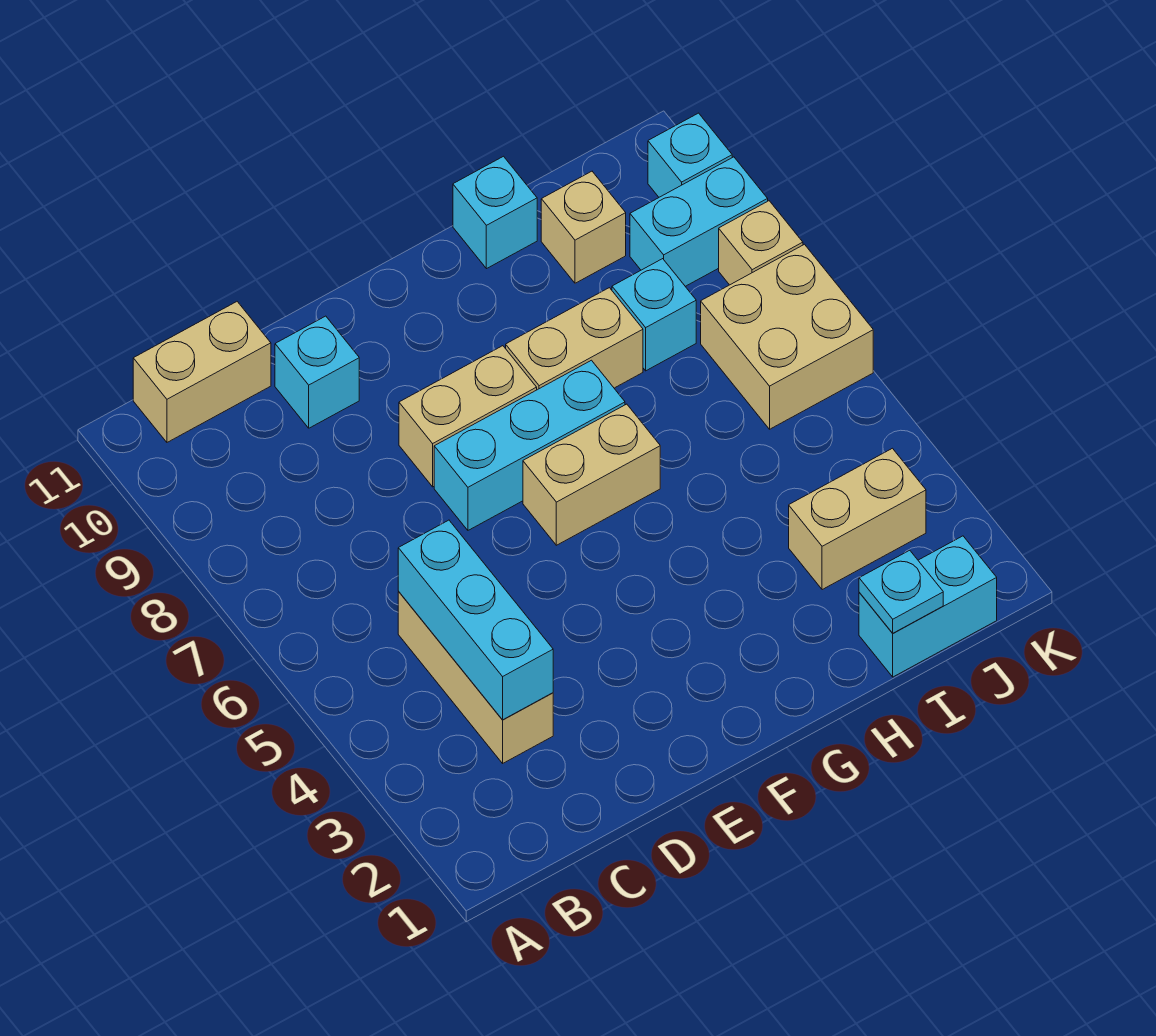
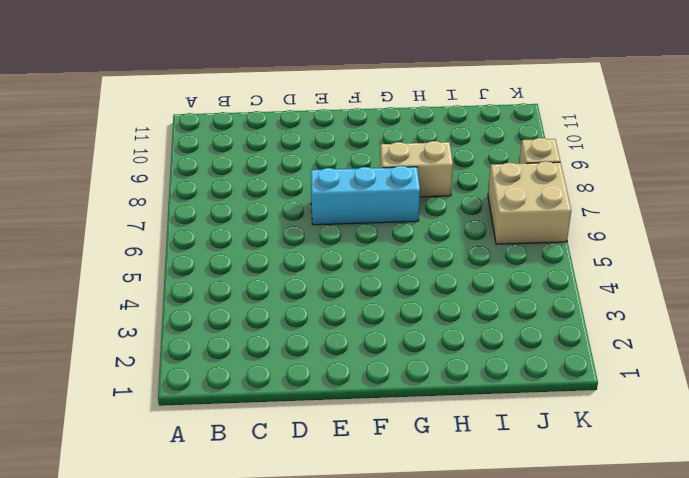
none -> tan 1x2 brick [133,302,271,442]
none -> tan 1x3 brick [398,592,553,763]
none -> cyan 1x1 brick [275,316,359,428]

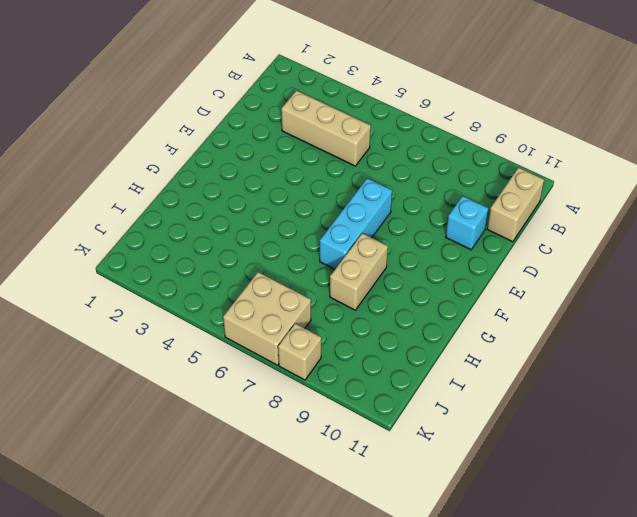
none -> tan 1x2 brick [399,346,537,487]
none -> tan 1x2 brick [523,404,660,545]
none -> cyan 1x1 brick [453,156,537,269]

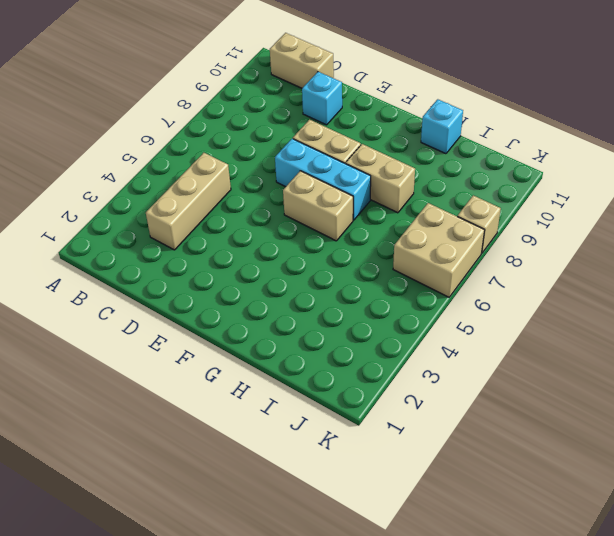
none -> cyan 1x2 brick [859,536,997,677]
none -> tan 1x2 brick [789,448,926,590]
none -> cyan 1x1 brick [612,259,696,371]

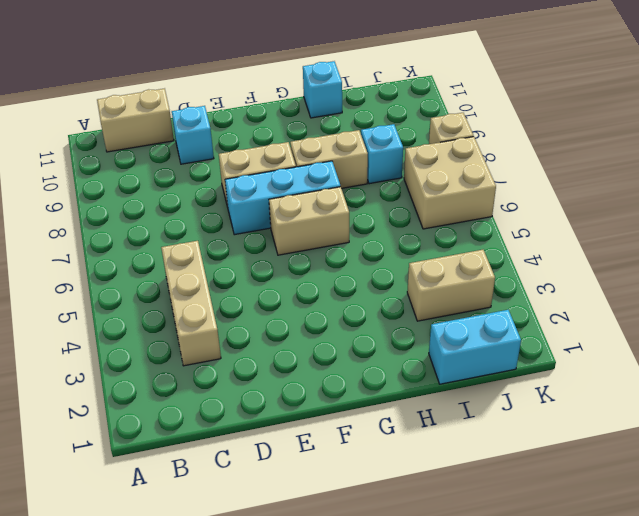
none -> tan 1x1 brick [541,171,626,283]
none -> cyan 1x2 brick [630,157,768,286]
none -> cyan 1x1 brick [648,113,732,197]

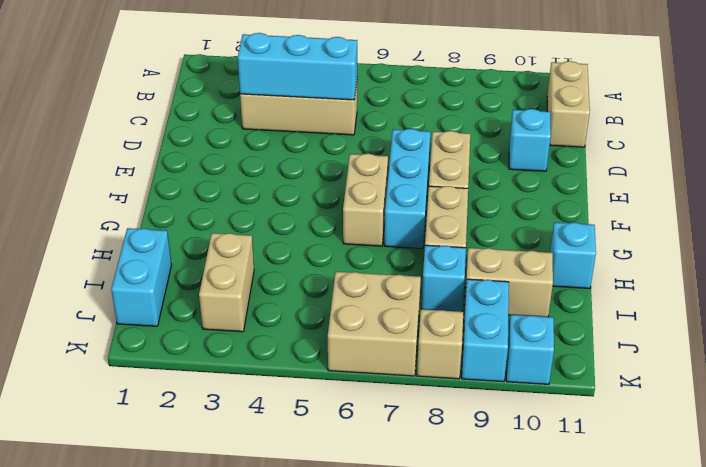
tan 1x2 brick [464,248,553,317] -> tan 1x1 brick [541,171,626,283]
none -> cyan 1x1 plate [859,550,943,633]

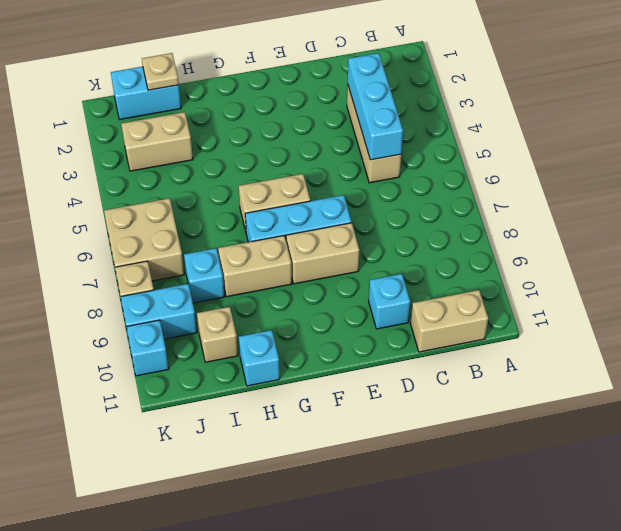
tan 1x1 plate [142,53,179,90] -> cyan 1x1 plate [859,550,943,633]

